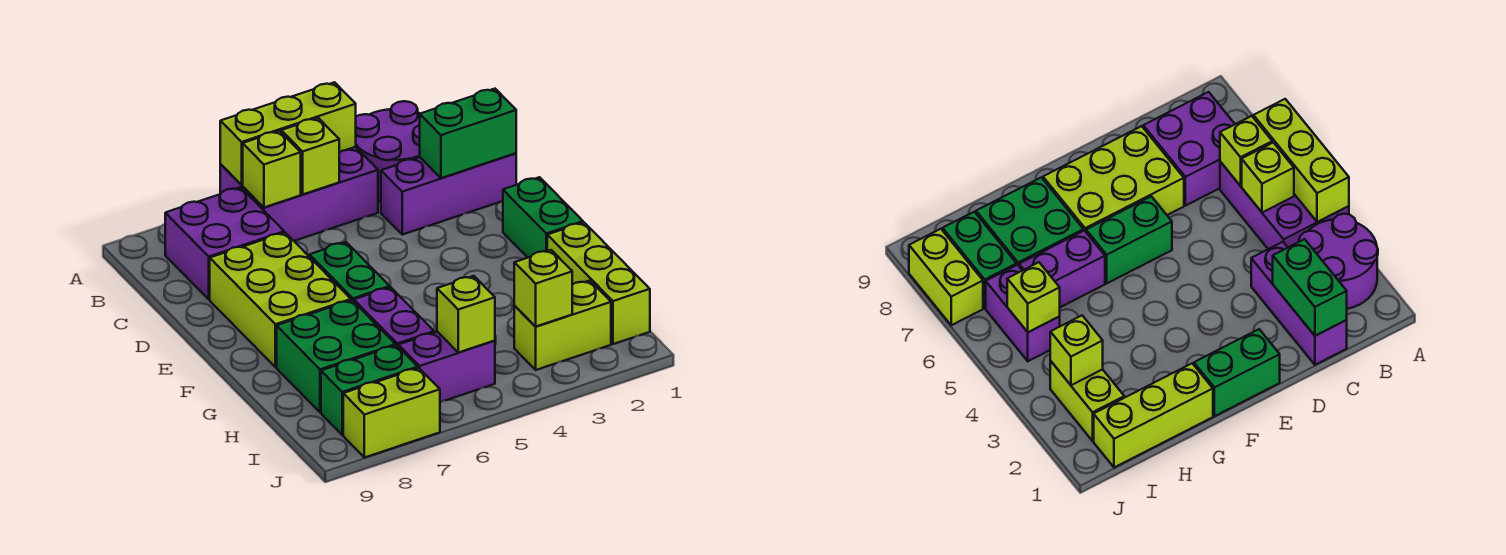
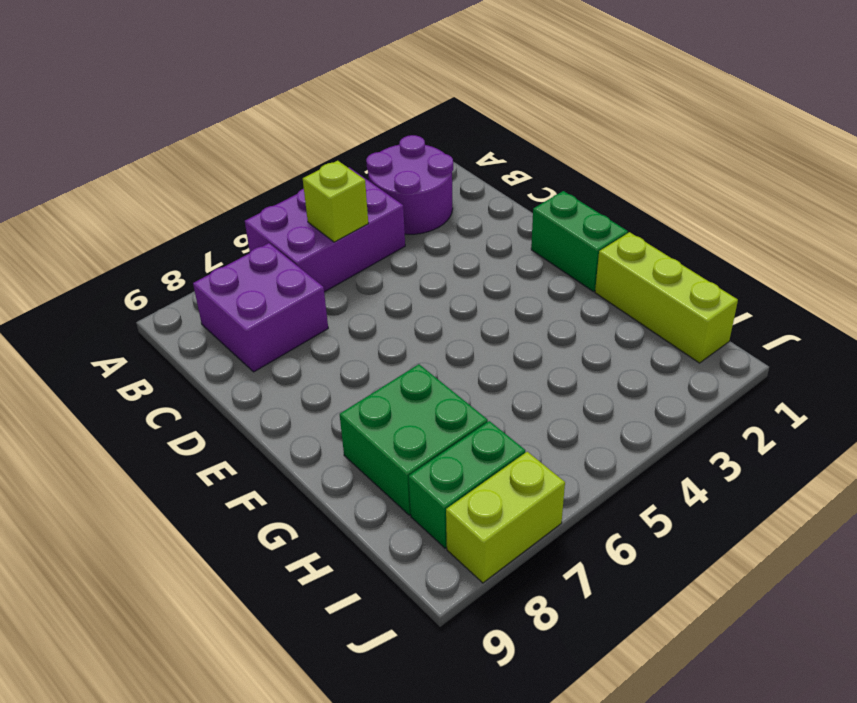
none -> purple 1x3 brick [381,153,516,235]
none -> lime 2x3 brick [210,233,351,367]
none -> green 1x2 brick [309,242,390,302]

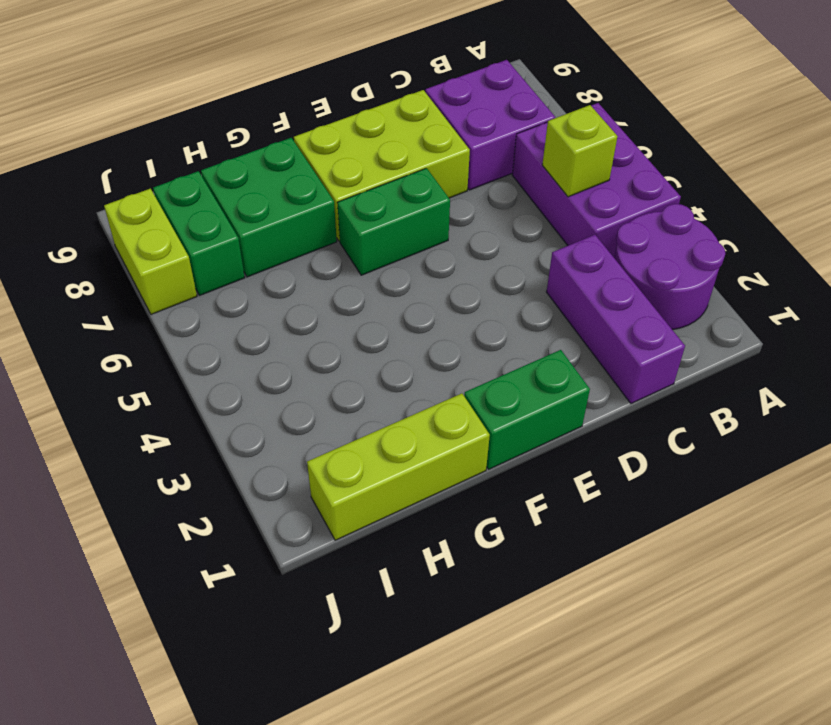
none -> purple 1x2 brick [354,287,434,346]
none -> lime 1x2 brick [514,281,611,370]
none -> purple 1x2 brick [398,332,495,402]

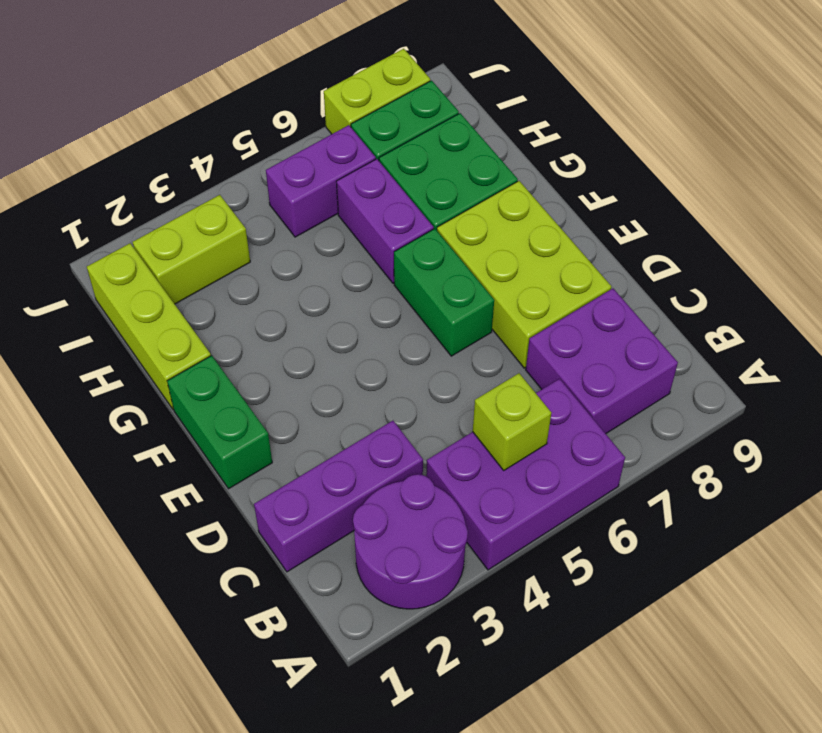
none -> lime 1x3 brick [220,82,356,185]
none -> lime 1x1 brick [243,131,301,207]
none -> green 1x2 brick [420,89,516,178]

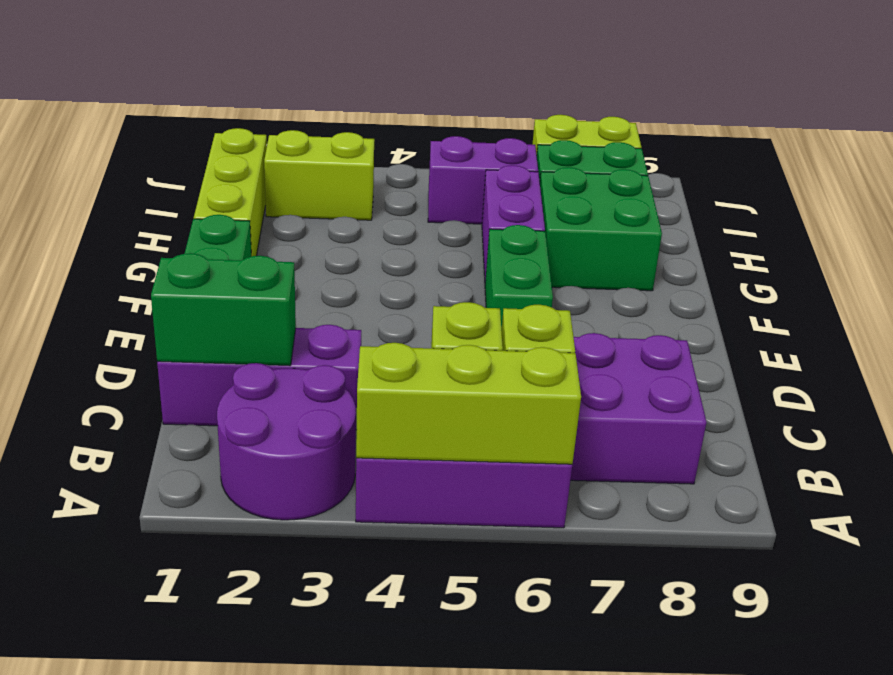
none -> lime 2x3 brick [210,233,351,367]
none -> lime 1x1 brick [514,250,572,327]
none -> lime 1x1 brick [437,276,495,353]

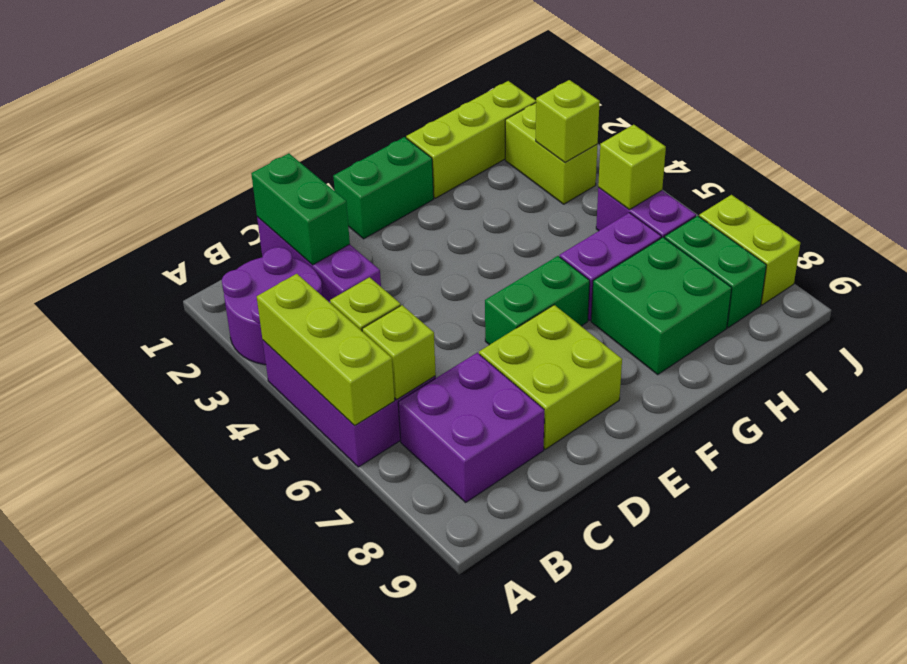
lime 2x2 brick [479,305,622,449] -> lime 2x3 brick [210,233,351,367]

